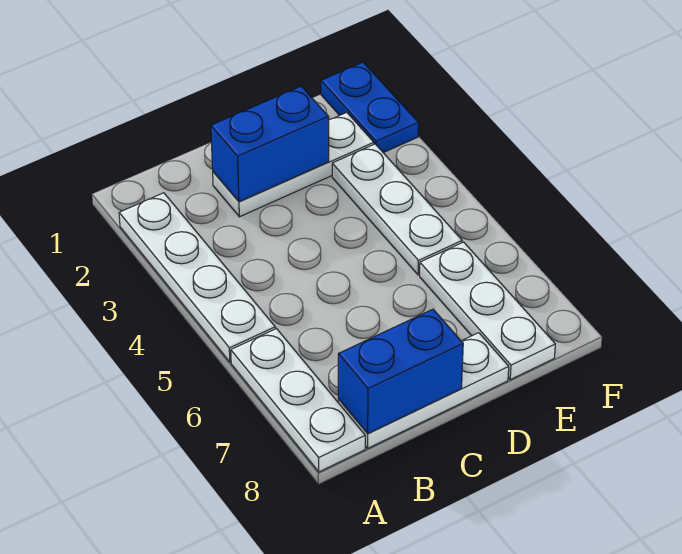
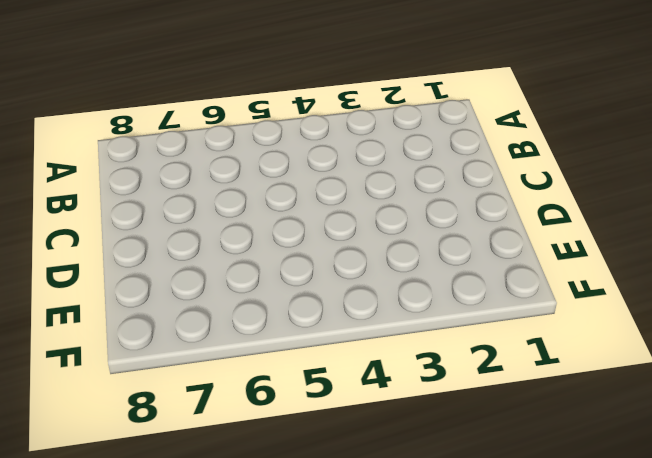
none -> white 1x4 plate [119,193,275,362]
none -> white 1x3 plate [231,329,365,472]

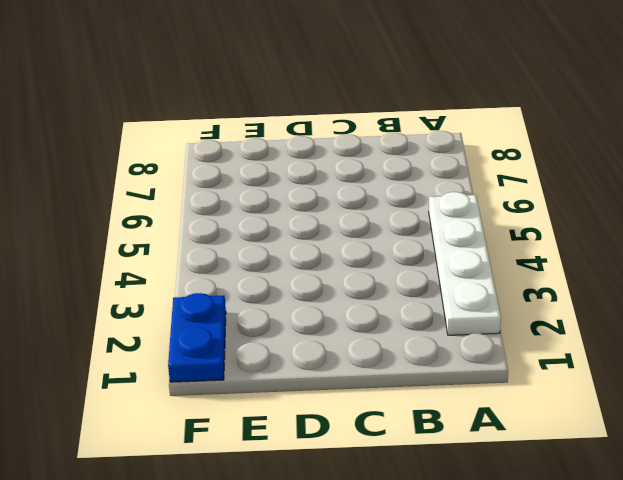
none -> white 1x3 plate [231,329,365,472]
none -> white 1x3 plate [338,333,509,448]

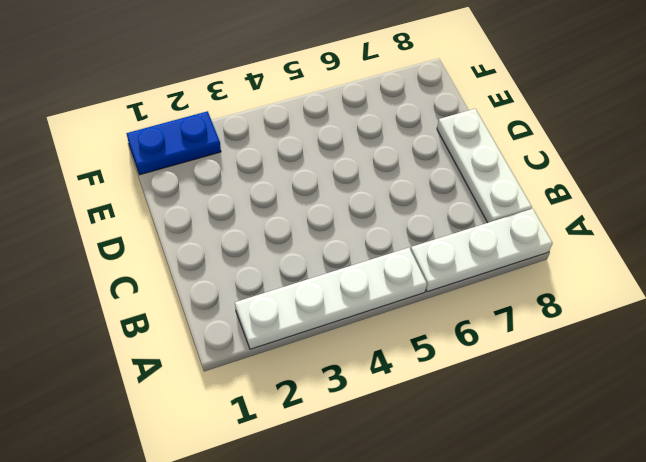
none -> white 1x3 plate [213,112,374,217]
none -> white 1x3 plate [332,144,462,275]

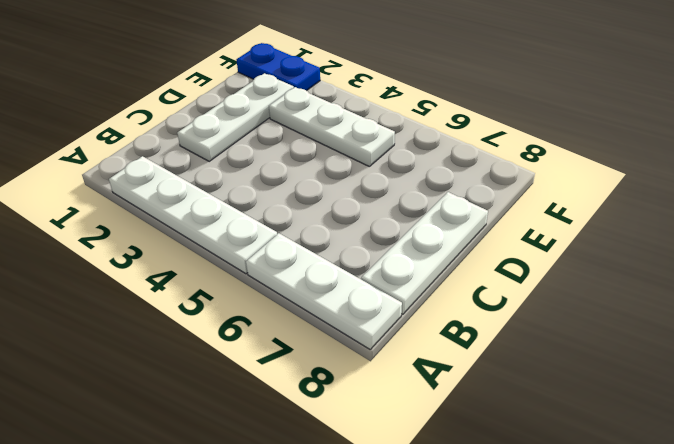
none -> white 1x3 plate [420,242,555,380]
none -> blue 1x2 brick [338,309,463,434]

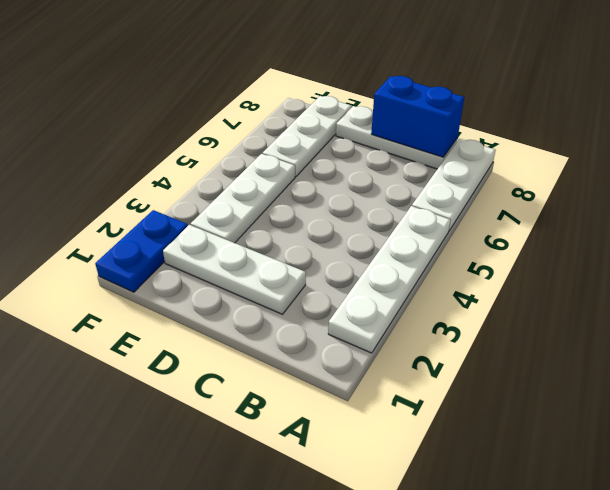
none -> blue 1x2 brick [211,86,329,202]

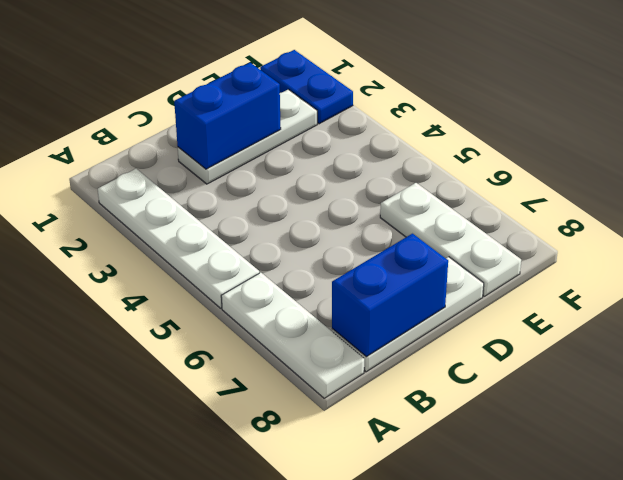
none -> white 1x3 plate [332,144,462,275]

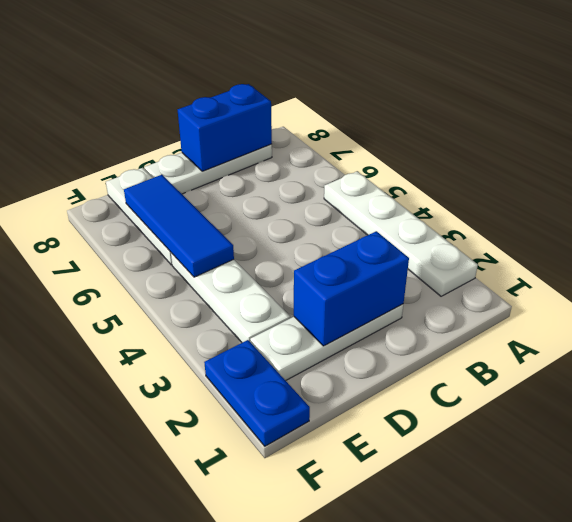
blue 1x3 tile [124,175,234,277] -> none
none -> white 1x3 plate [231,329,365,472]

